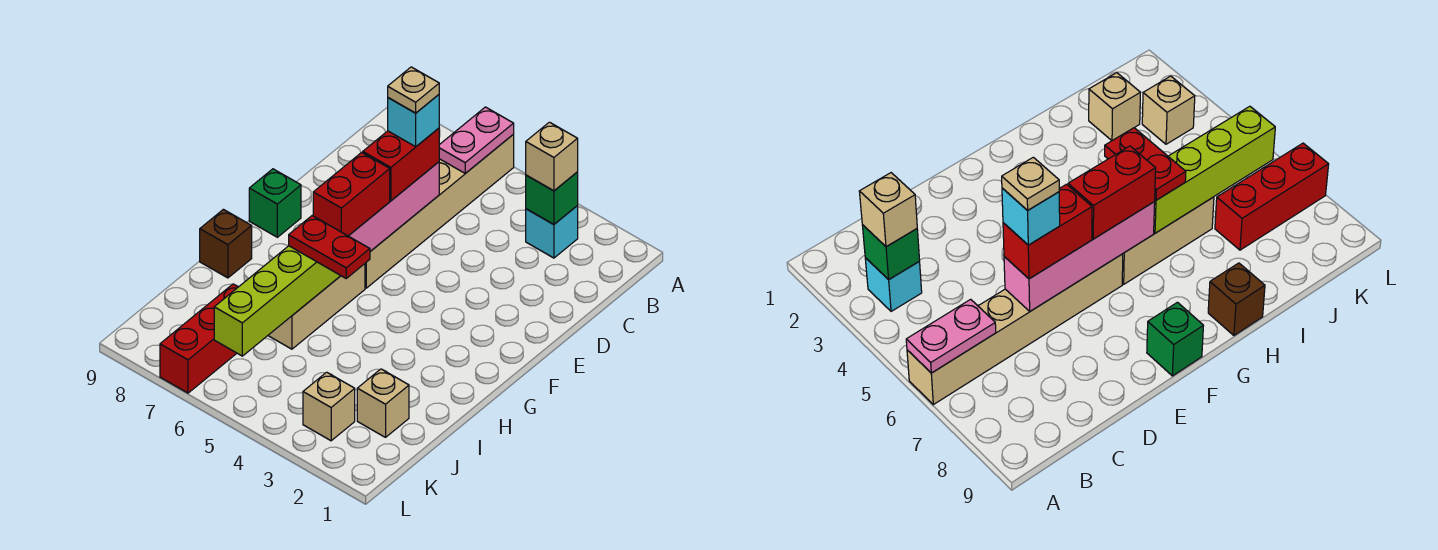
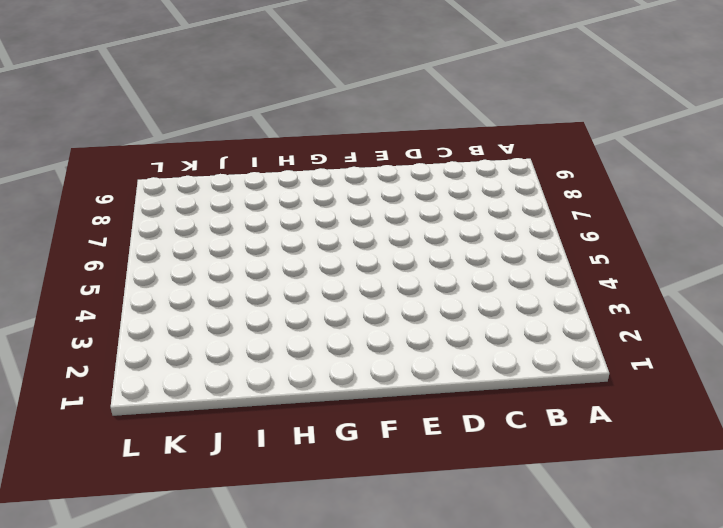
none -> tan 1x6 brick [365,135,514,288]
none -> cyan 1x1 brick [526,206,578,258]
none -> green 1x1 brick [249,169,301,237]

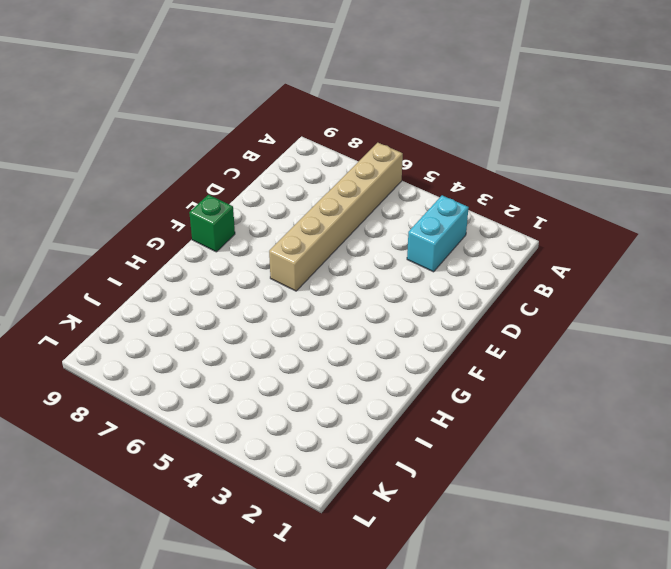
cyan 1x2 brick [407,195,469,272] -> cyan 1x1 brick [526,206,578,258]
none -> tan 1x3 brick [268,264,365,349]
none -> brown 1x1 brick [200,209,252,278]
none -> tan 1x1 brick [357,369,409,437]

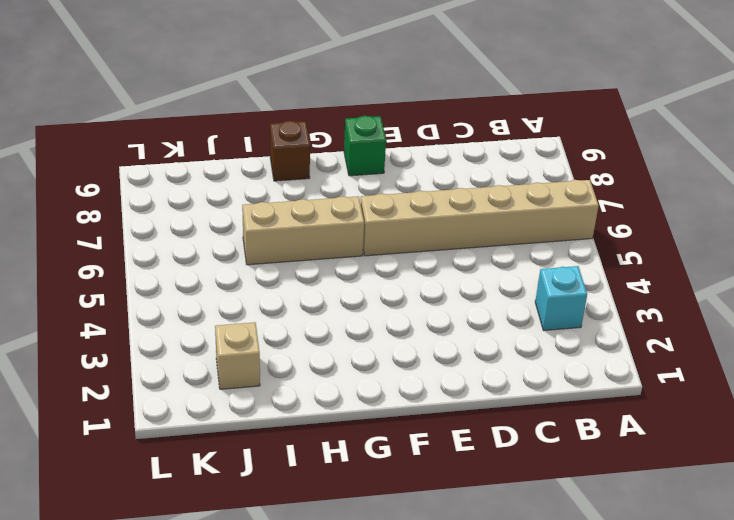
none -> red 1x3 brick [160,284,238,393]
none -> tan 1x1 brick [303,372,355,441]
none -> pink 1x2 plate [439,107,514,173]

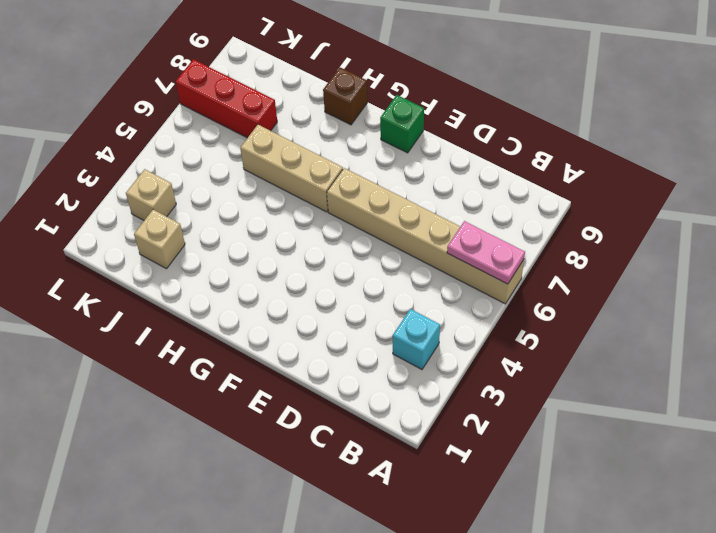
none -> green 1x1 brick [526,172,578,224]
none -> pink 1x4 brick [349,162,439,251]
none -> lime 1x4 brick [214,246,340,356]

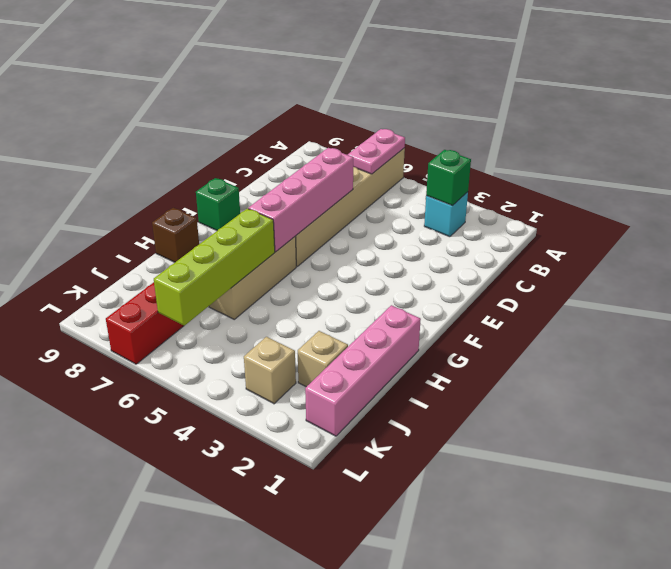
pink 1x4 brick [305,305,421,436] -> none
none -> tan 1x1 brick [526,122,578,191]
none -> red 1x2 brick [363,128,439,201]
none -> red 1x2 brick [313,152,390,236]

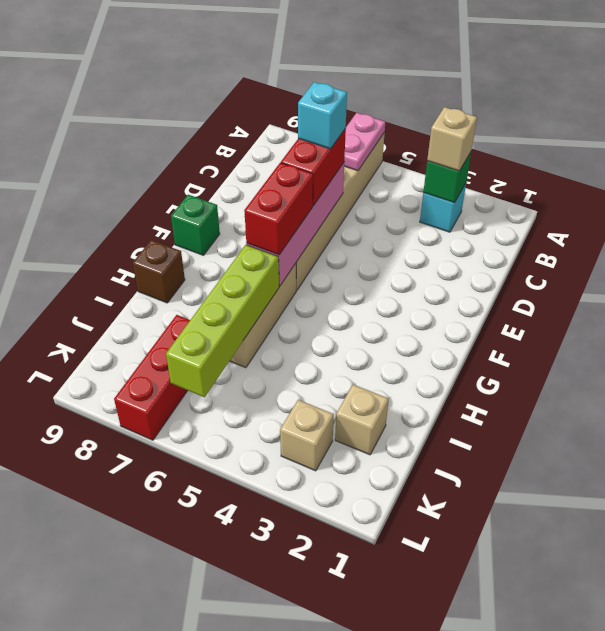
none -> red 1x2 plate [289,216,370,278]
none -> tan 1x1 plate [388,67,439,113]

